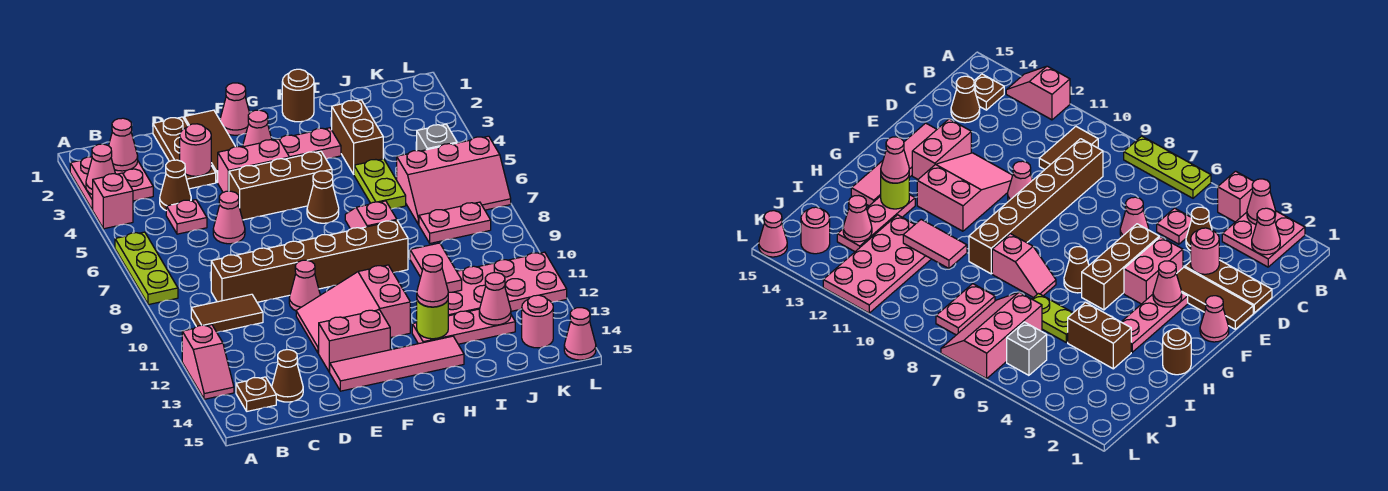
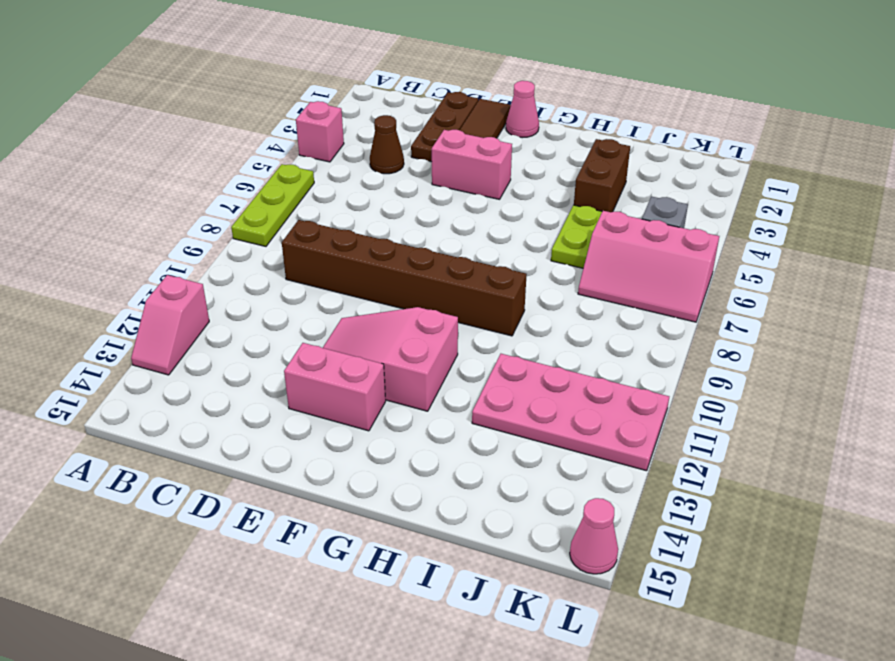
none -> pink 2x2 plate [70,157,153,210]
none -> brown 1x2 tile [191,294,263,332]
none -> brown 1x1 plate [236,377,276,411]
none -> pink 1x1 plate [166,200,207,234]

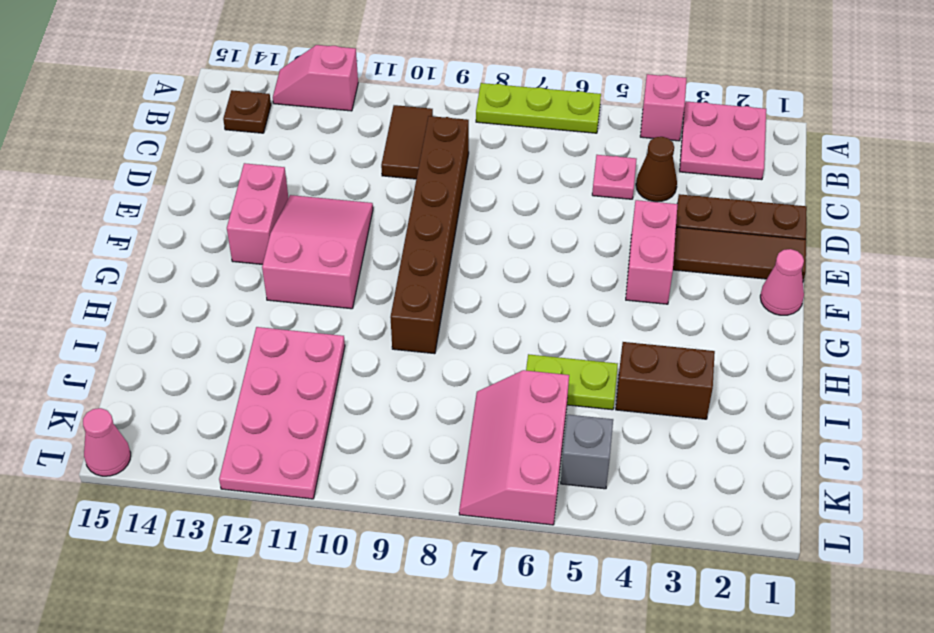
none -> brown 1x1 cone [272,350,303,402]
none -> pink 1x1 cone [213,191,245,244]
none -> brown 1x3 brick [229,151,332,220]
none -> pink 1x1 cone [289,260,320,311]

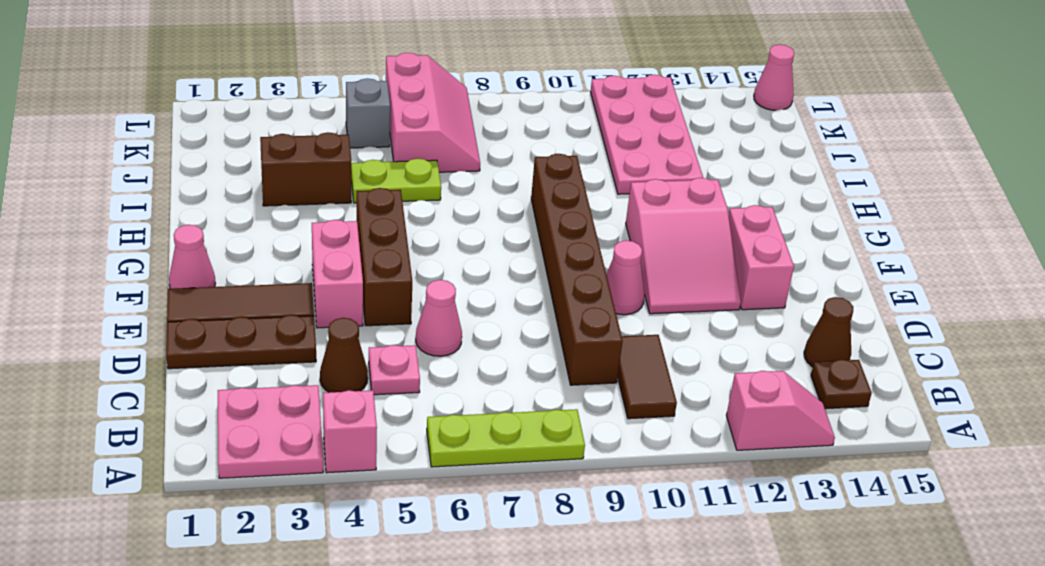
none -> pink 1x4 tile [330,336,464,391]
none -> pink 1x3 plate [279,128,341,159]
none -> brown 1x1 cone [307,171,339,223]
none -> brown 1x1 round brick [282,69,314,122]

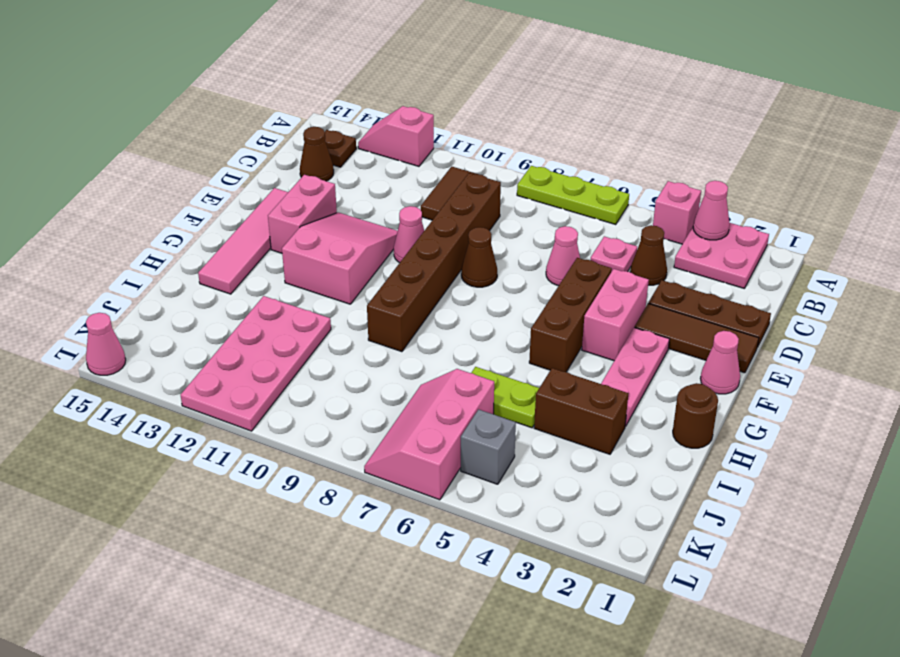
brown 1x1 cone [461,227,497,287] -> brown 1x1 cone moved to [307,171,339,223]
none -> pink 1x2 slope [345,201,397,229]
none -> pink 1x3 plate [412,309,515,344]
none -> pink 1x2 plate [419,202,491,243]
none -> pink 1x1 round brick [522,295,553,348]

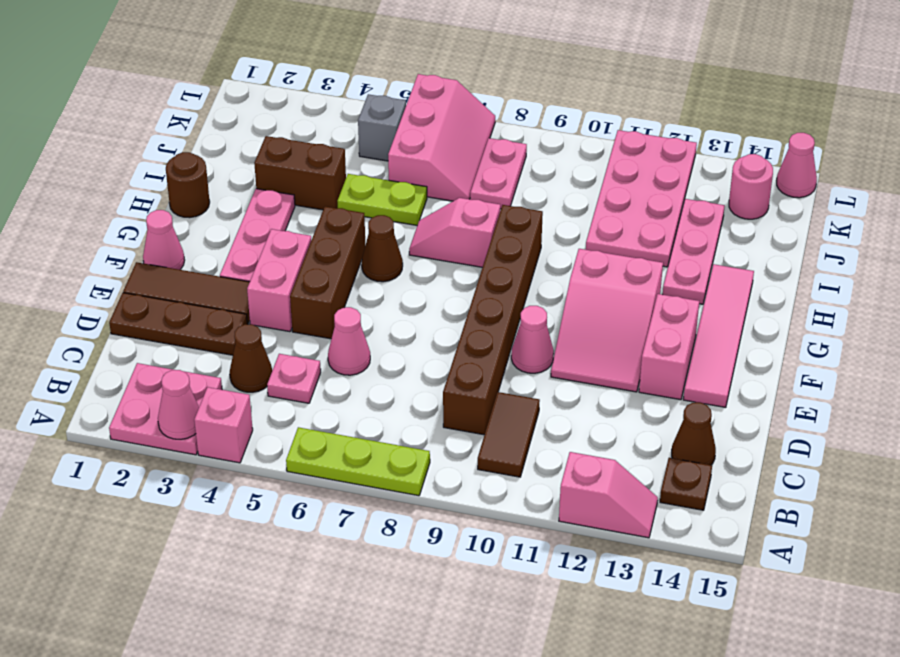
none -> pink 1x1 cone [109,118,138,171]
none -> pink 1x1 round brick [180,124,211,176]
none -> pink 1x1 cone [243,110,272,147]
none -> lime 1x1 round brick [417,300,448,339]

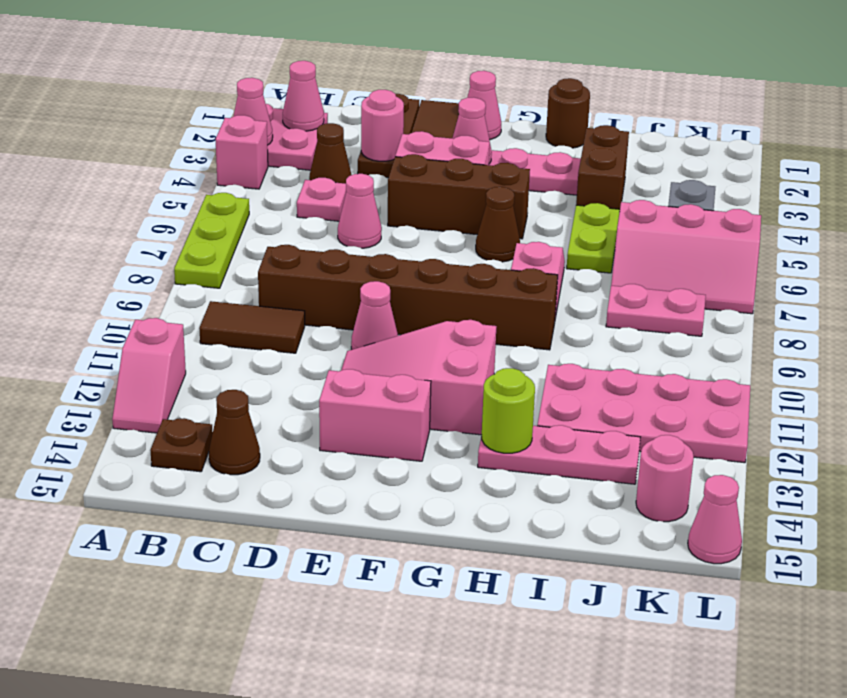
none -> pink 1x4 tile [330,336,464,391]
none -> pink 1x2 tile [410,243,462,293]
none -> pink 1x1 cone [479,273,511,325]
none -> pink 1x1 cone [417,255,448,307]

